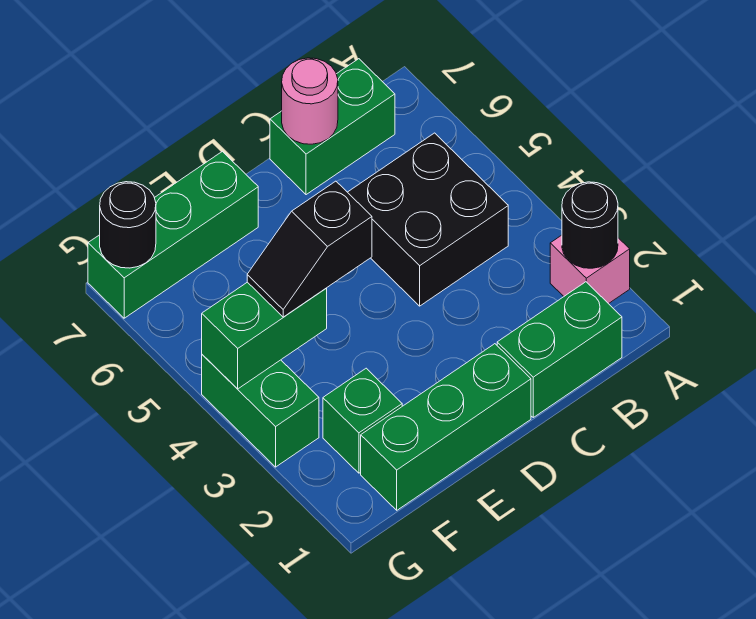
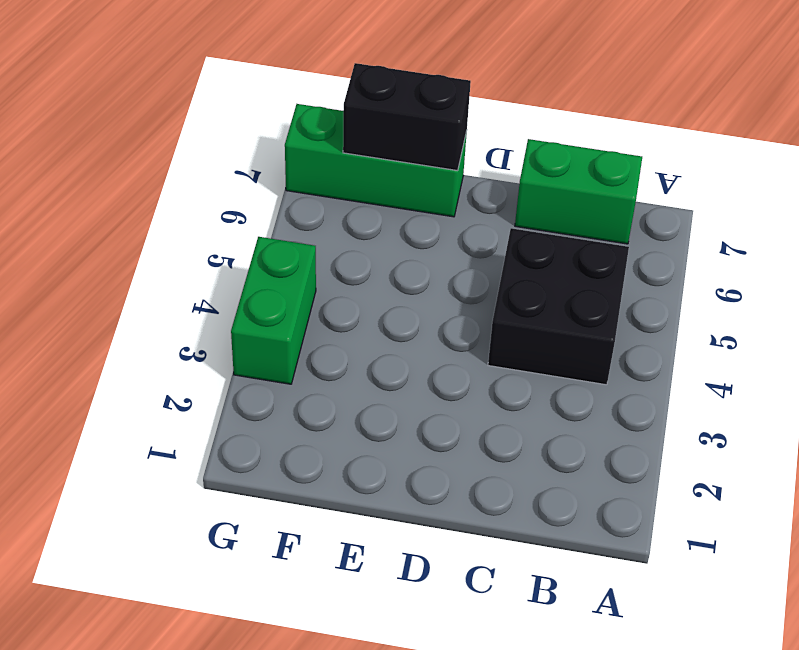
black 1x2 brick [343,63,471,171] -> none
none -> pink 1x1 brick [550,235,630,304]
none -> green 1x2 brick [497,282,622,417]
none -> green 1x3 brick [361,344,531,510]

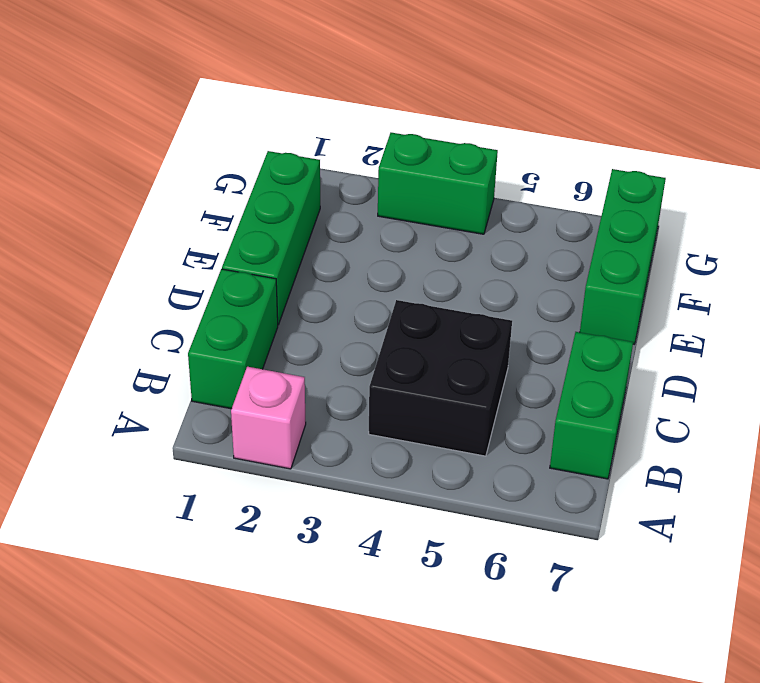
none -> green 1x1 brick [323,368,402,473]
none -> black 1x1 round brick [562,182,618,268]
none -> pink 1x1 round brick [282,58,338,144]

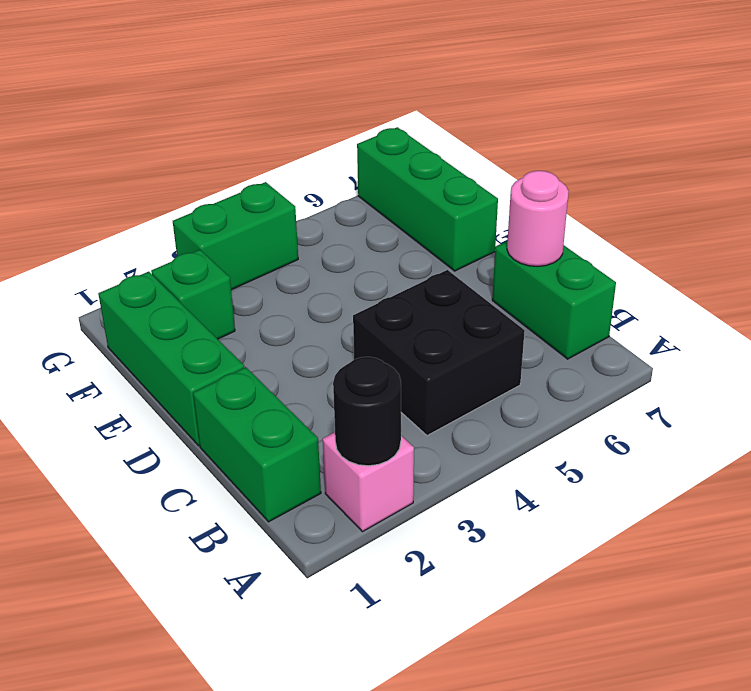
none -> green 1x2 brick [202,282,327,389]
none -> black 1x1 round brick [100,182,156,268]
none -> black 1x2 slope [247,181,372,317]

